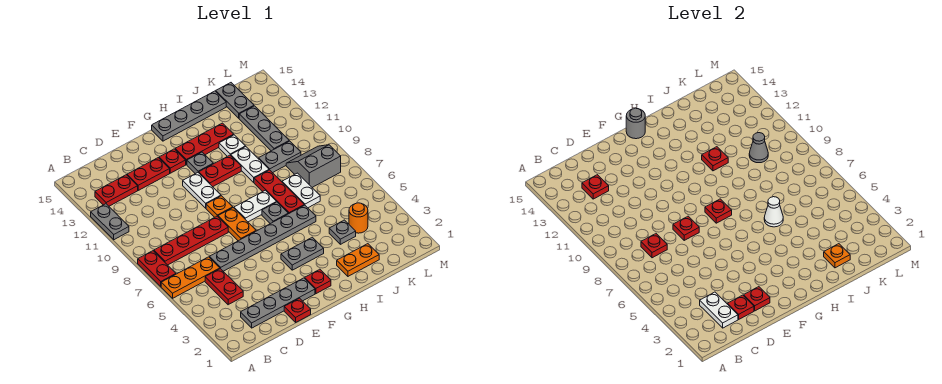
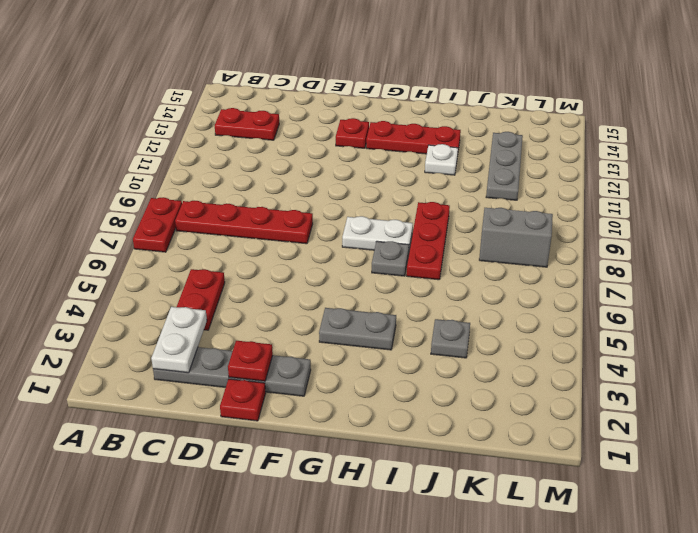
none -> orange 1x3 plate [161,257,220,298]
none -> grey 1x2 plate [91,204,129,240]
none -> grey 1x6 plate [209,205,316,271]
none -> red 1x2 plate [127,158,170,190]

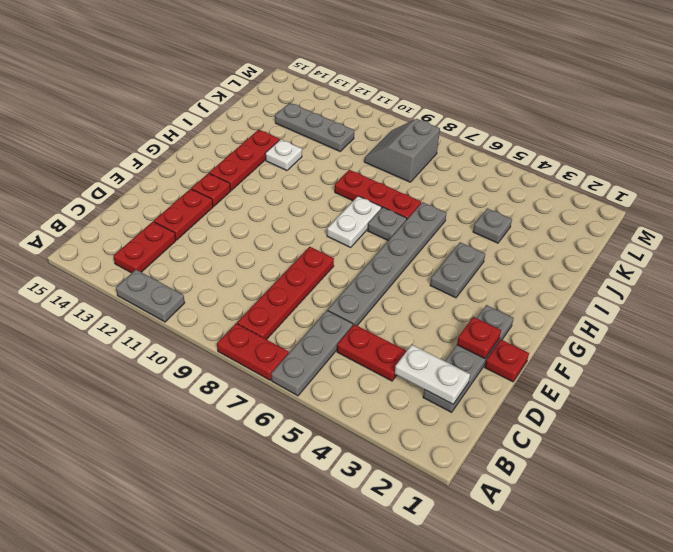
grey 1x3 plate [271,310,353,396] -> orange 1x3 plate [161,257,220,298]
none -> orange 1x2 plate [218,208,256,241]
none -> orange 1x1 plate [206,196,233,217]
none -> white 1x2 plate [183,173,221,208]
none -> red 1x1 plate [305,269,331,294]

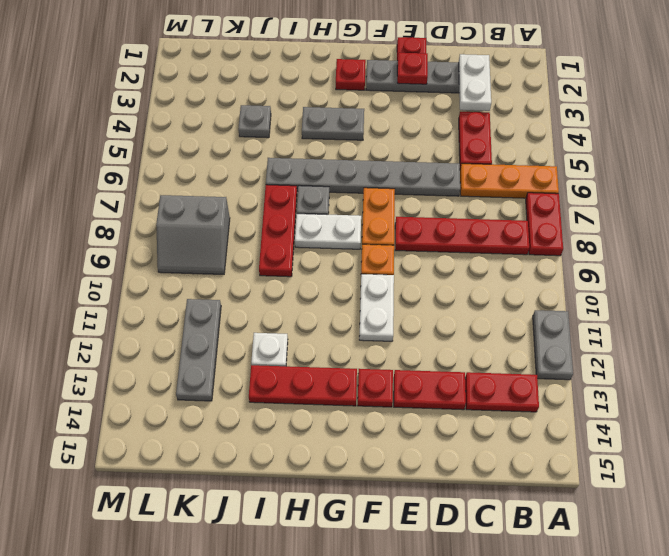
none -> red 1x2 plate [198,155,241,187]
none -> grey 1x1 plate [187,152,213,174]
none -> grey 1x4 plate [152,91,226,141]
none -> orange 1x2 plate [337,244,379,276]

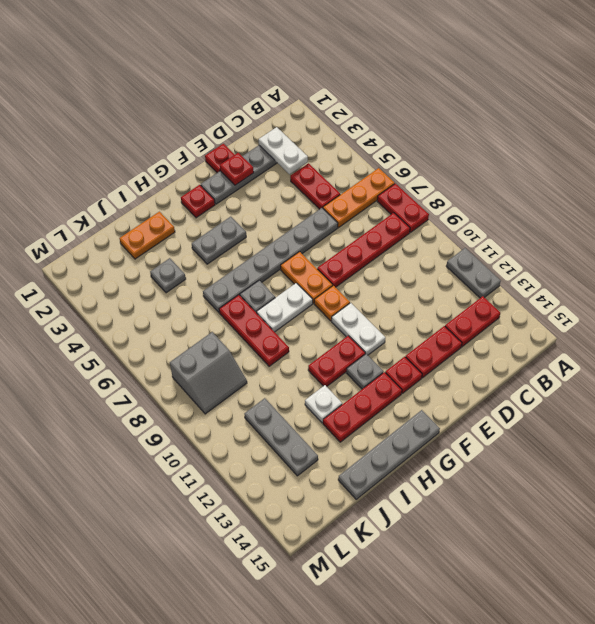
none -> white 1x2 plate [230,147,269,182]
none -> white 1x2 plate [282,173,320,208]
none -> grey 1x2 plate [259,141,301,173]
none -> orange 1x1 round brick [349,203,368,233]

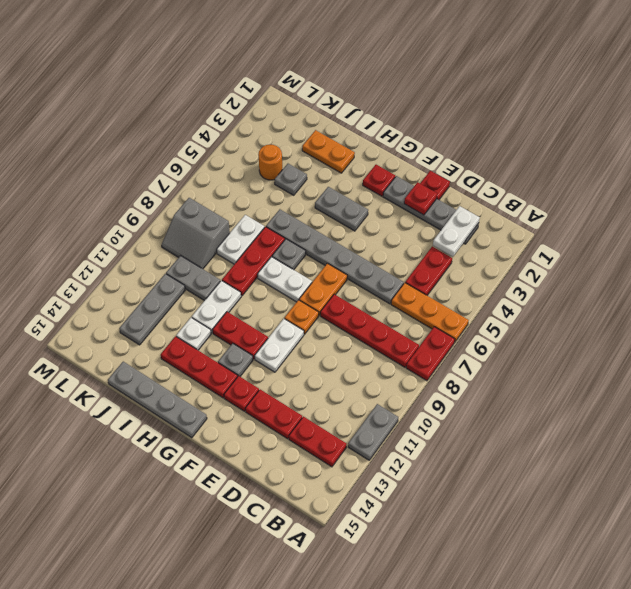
none -> grey 1x2 plate [216,83,254,118]
none -> red 1x1 plate [641,234,667,258]
none -> red 1x1 plate [582,175,609,199]
none -> red 1x1 plate [728,295,754,319]

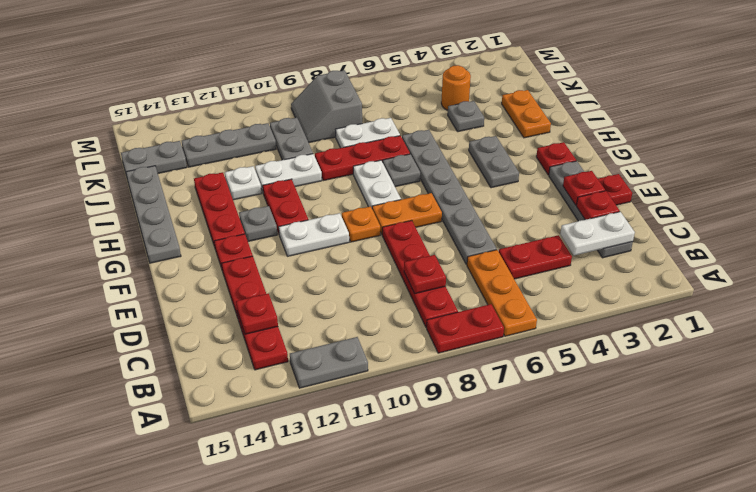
none -> red 1x1 plate [673,216,699,240]
none -> red 1x1 plate [705,199,732,223]
none -> grey 1x1 round brick [626,108,645,139]
none -> white 1x1 cone [764,197,783,227]

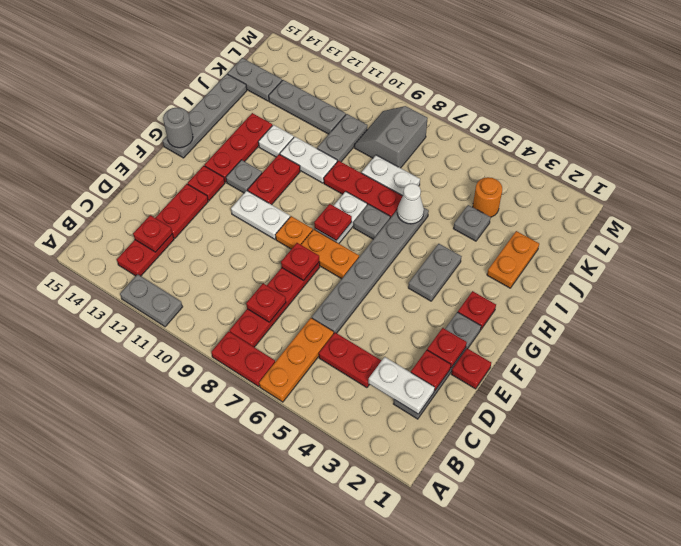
none -> red 1x1 plate [702,147,728,171]
none -> orange 1x1 plate [824,244,850,268]
none -> grey 1x1 cone [749,133,768,163]

